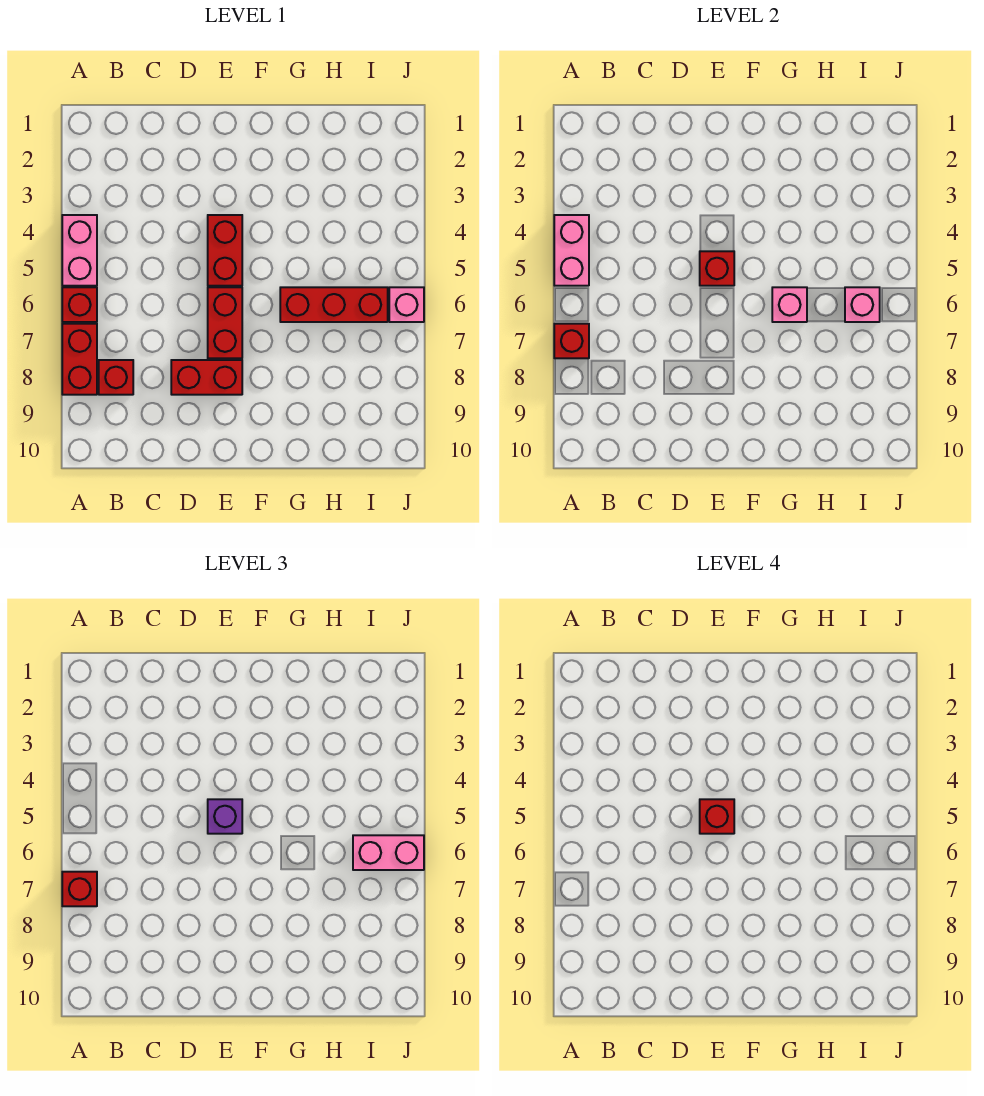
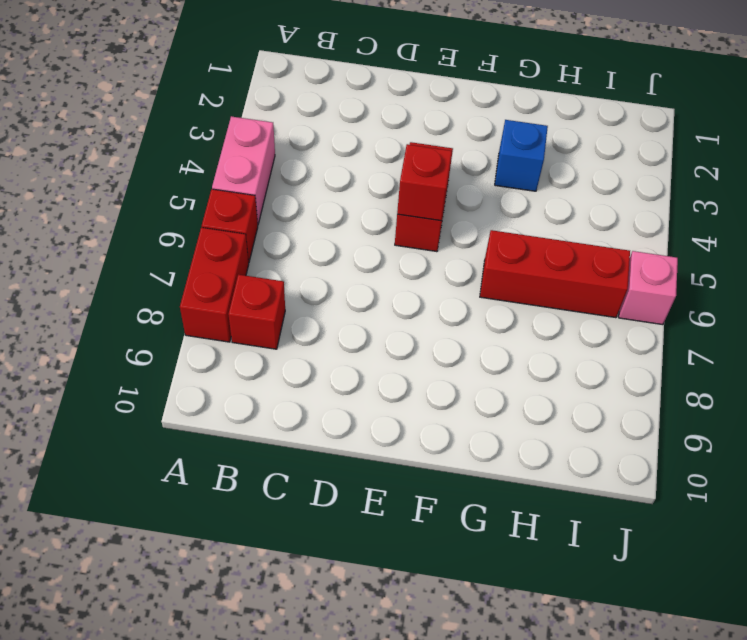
blue 1x1 brick [495,120,548,191] -> none
none -> red 1x2 brick [171,360,242,395]
none -> red 1x2 brick [208,287,242,358]
none -> pink 1x2 brick [554,215,589,286]

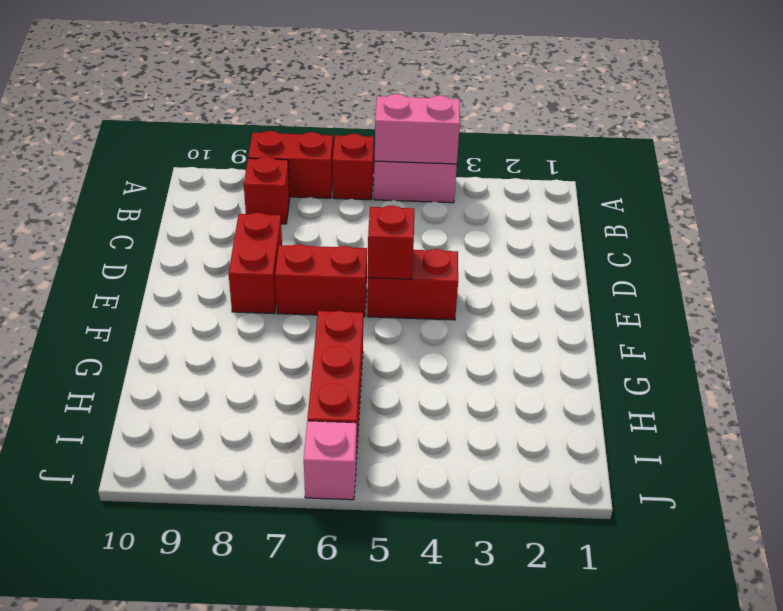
none -> red 1x1 brick [554,324,589,358]
none -> pink 1x1 brick [772,287,807,322]
none -> pink 1x1 brick [845,287,880,322]

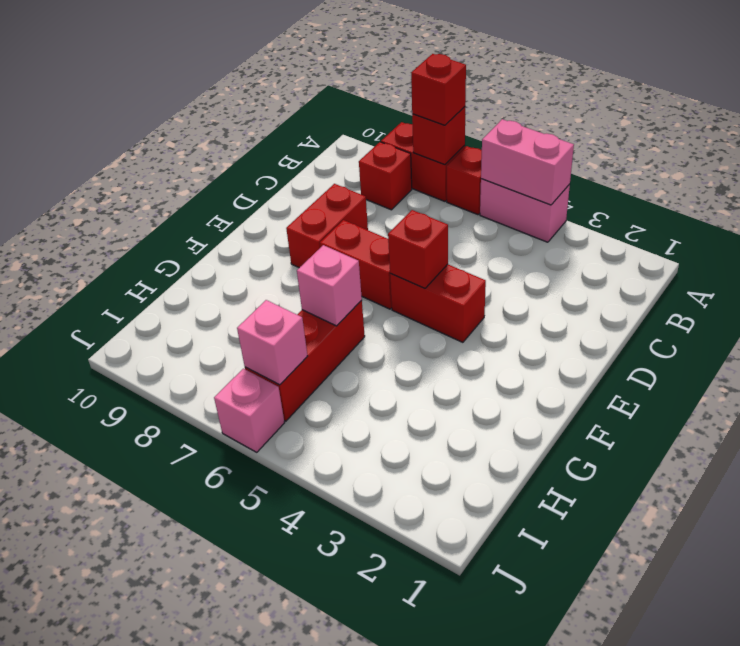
none -> purple 1x1 brick [208,799,242,834]
none -> pink 1x2 brick [353,835,424,870]
none -> red 1x1 brick [700,799,734,834]

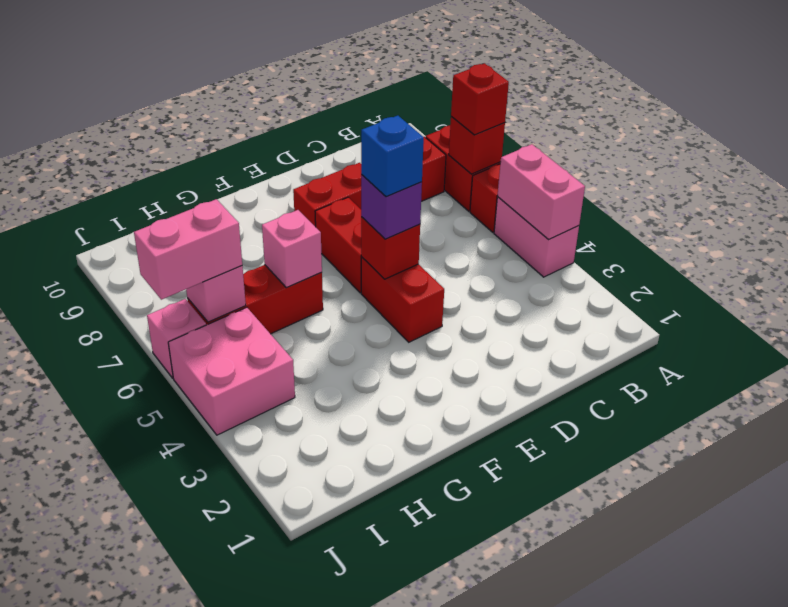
blue 1x1 brick [361,116,424,197] -> red 1x1 brick [700,799,734,834]
pink 2x2 brick [168,307,295,435] -> none

